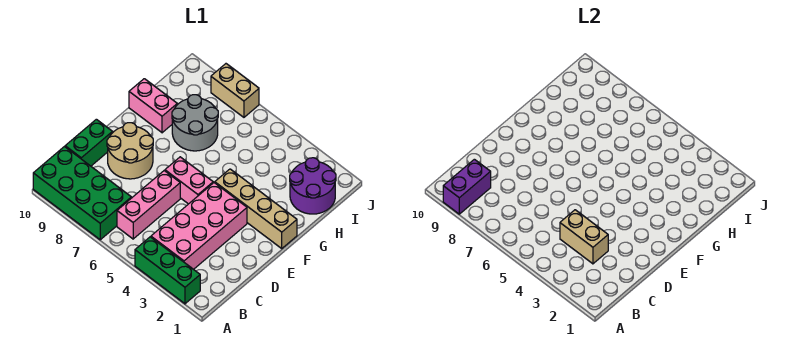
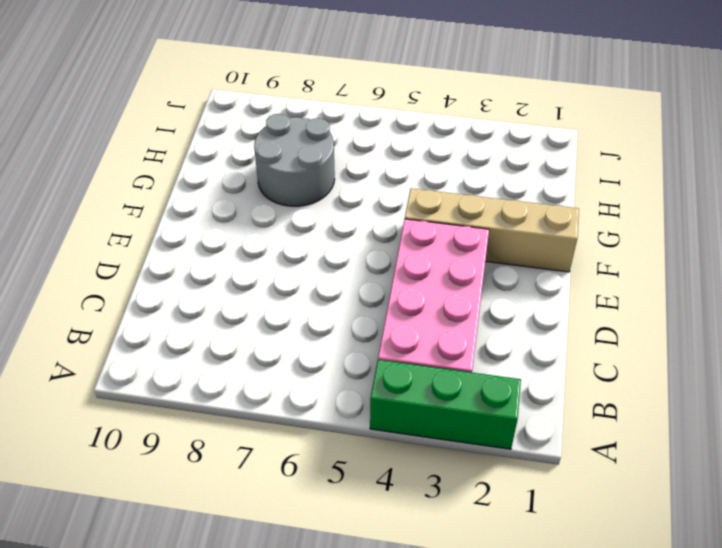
none -> green 2x4 brick [33,147,131,240]
none -> pink 1x3 brick [117,171,180,239]
none -> green 1x2 brick [65,119,113,166]

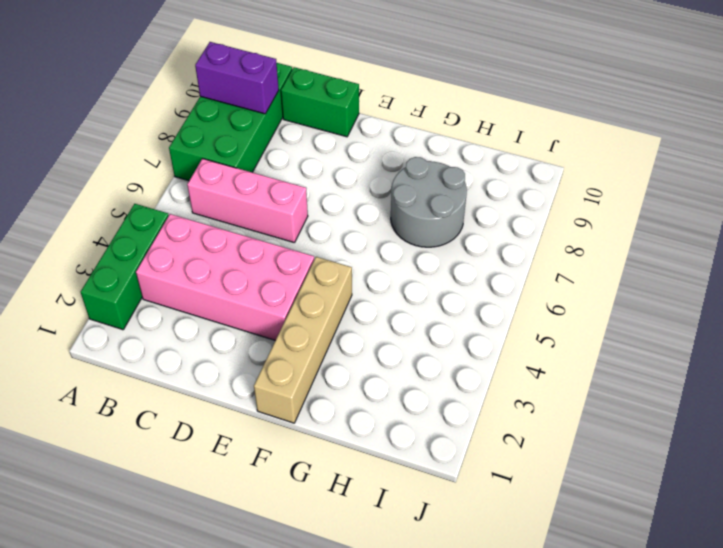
none -> tan 2x2 round brick [107,123,153,179]
none -> pink 1x2 brick [165,157,213,204]
none -> pink 1x2 brick [129,79,177,133]

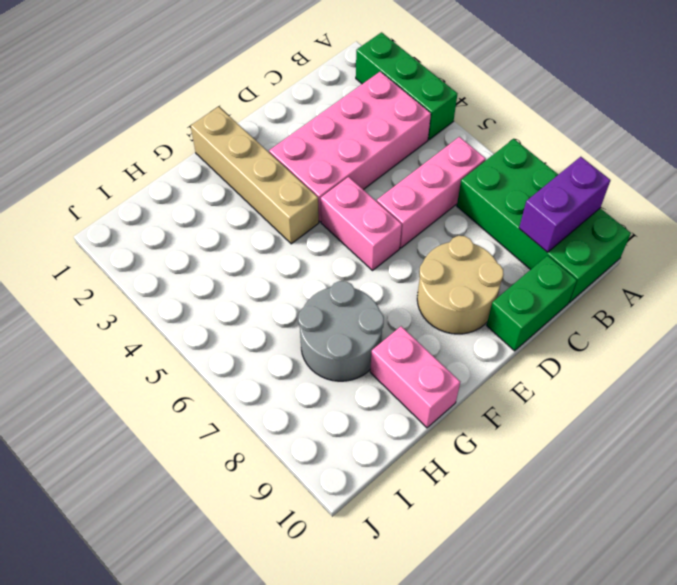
none -> purple 2x2 round brick [290,158,336,214]
none -> tan 1x2 brick [211,64,259,117]
none -> tan 1x2 brick [560,210,608,264]

